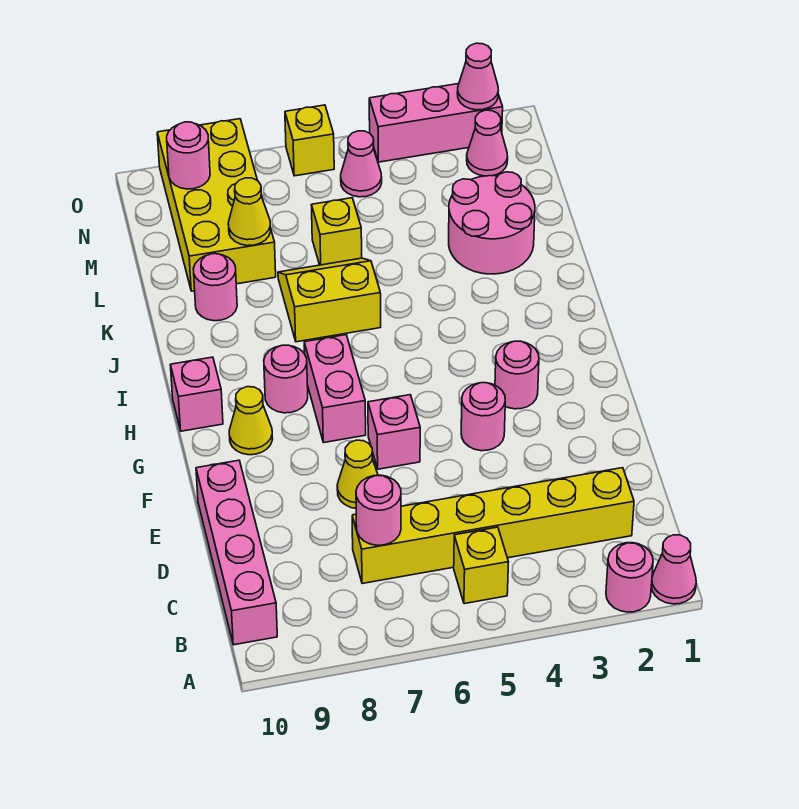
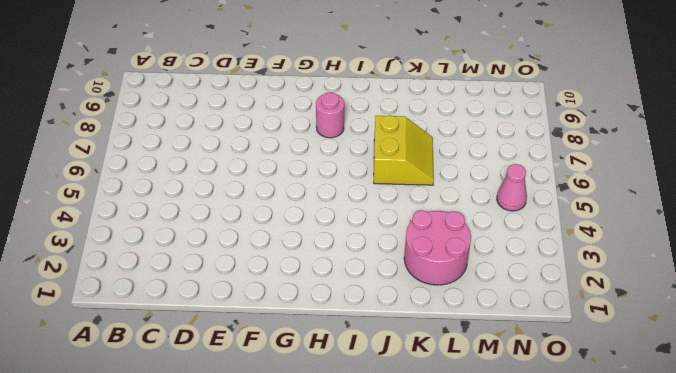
none -> pink 1x1 cone [651,535,696,604]
none -> pink 1x1 round brick [606,543,653,612]
none -> yellow 1x1 brick [454,527,509,604]

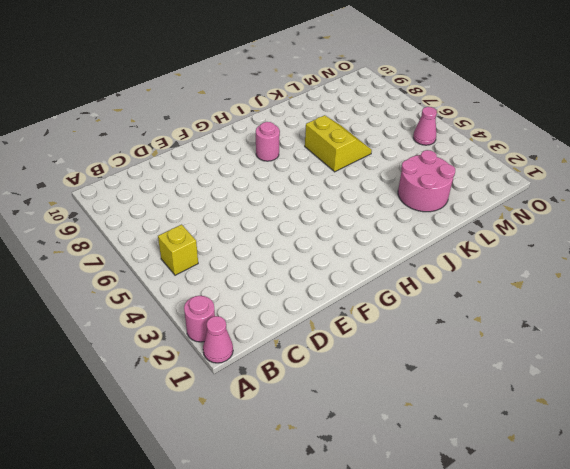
none -> pink 1x4 brick [196,460,277,645]
none -> yellow 1x6 brick [352,468,634,584]
none -> yellow 1x1 cone [337,440,378,508]

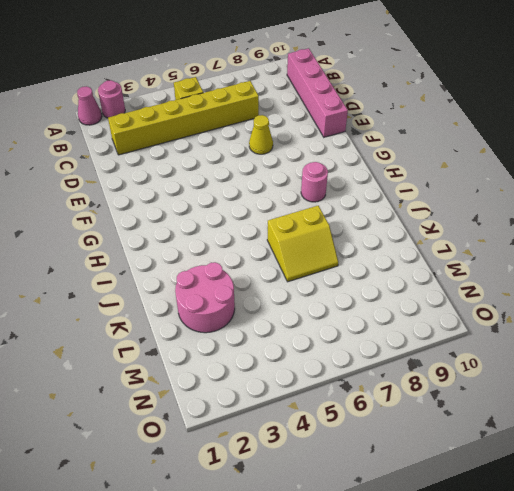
none -> pink 1x1 round brick [461,383,505,451]
none -> pink 1x1 brick [368,395,420,469]
none -> pink 1x1 round brick [495,341,539,409]

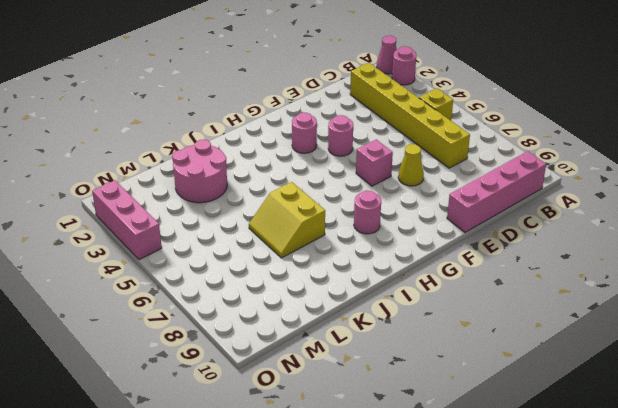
none -> pink 1x2 brick [304,335,366,442]
none -> yellow 1x1 cone [229,387,273,455]
none -> pink 1x1 brick [170,357,223,431]

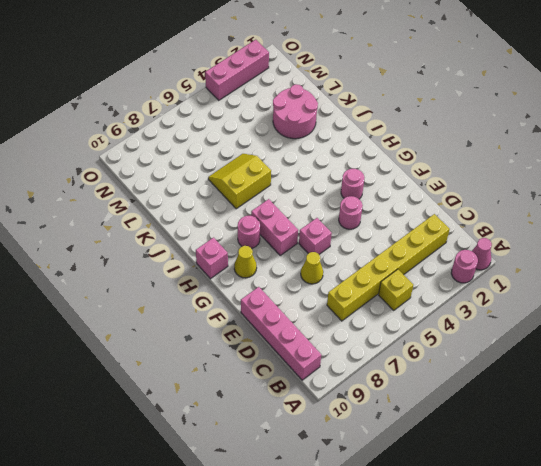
none -> pink 1x1 round brick [193,254,237,321]
none -> yellow 1x1 brick [311,198,362,265]
none -> yellow 2x4 brick [157,119,276,291]

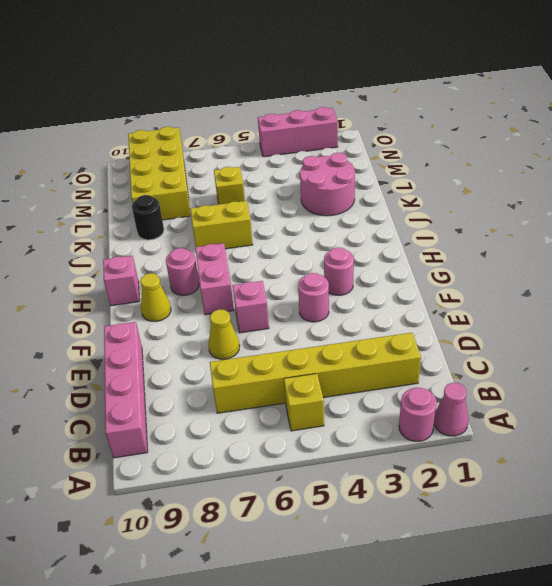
black 1x1 round brick [132,195,164,240] -> pink 1x1 round brick [193,254,237,321]
none -> pink 1x1 cone [467,110,508,176]
none -> pink 1x1 cone [341,131,382,197]
none -> yellow 1x1 brick [285,105,334,176]

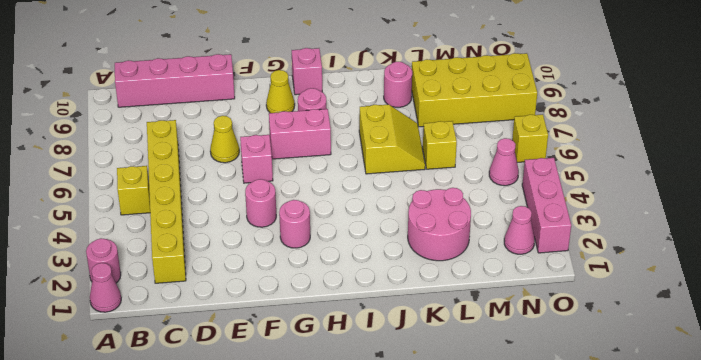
none -> pink 1x1 round brick [356,475,401,545]
none -> yellow 1x1 cone [228,178,271,246]
none -> pink 1x1 round brick [167,122,210,189]

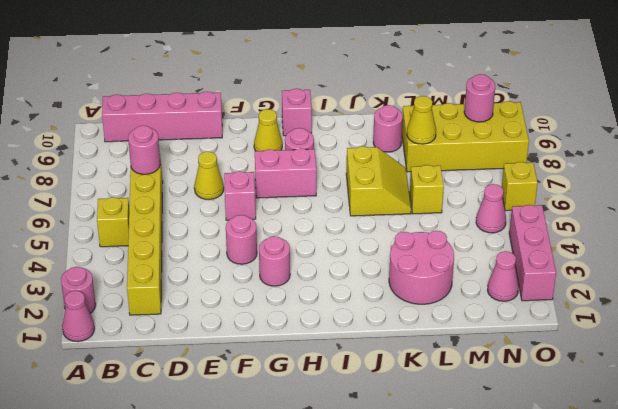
none -> pink 1x1 cone [457,43,499,110]

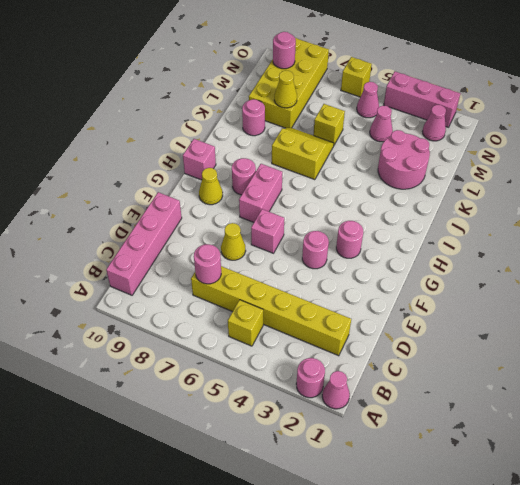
pink 1x1 cone [370,105,393,142] -> pink 1x1 cone moved to [457,43,499,110]

